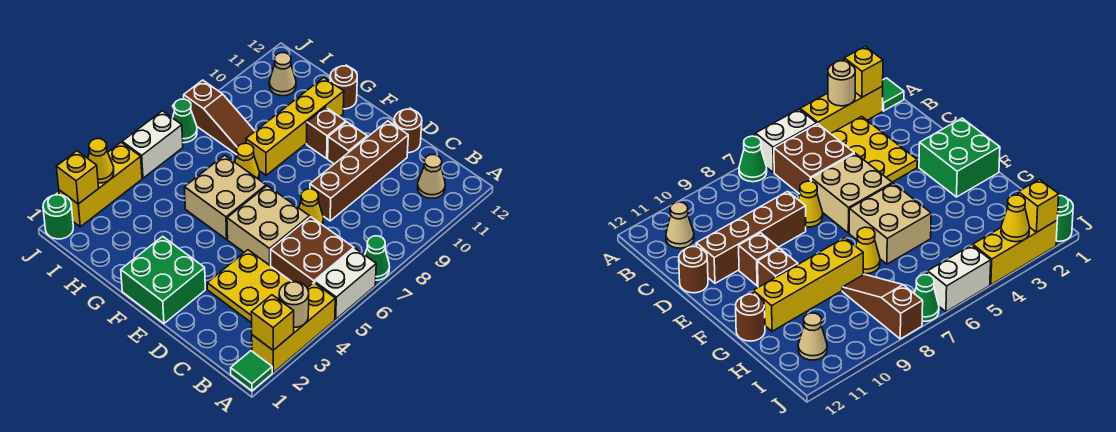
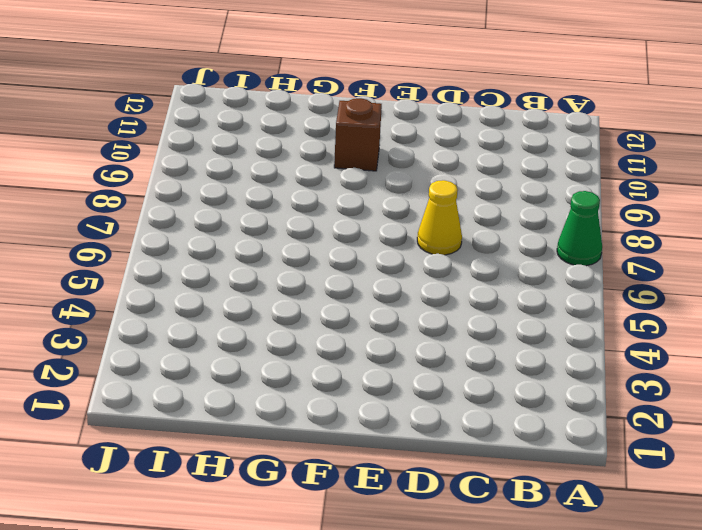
none -> green 1x1 tile [231,351,272,391]
none -> yellow 1x3 brick [252,283,335,372]
none -> white 1x2 brick [315,249,376,319]

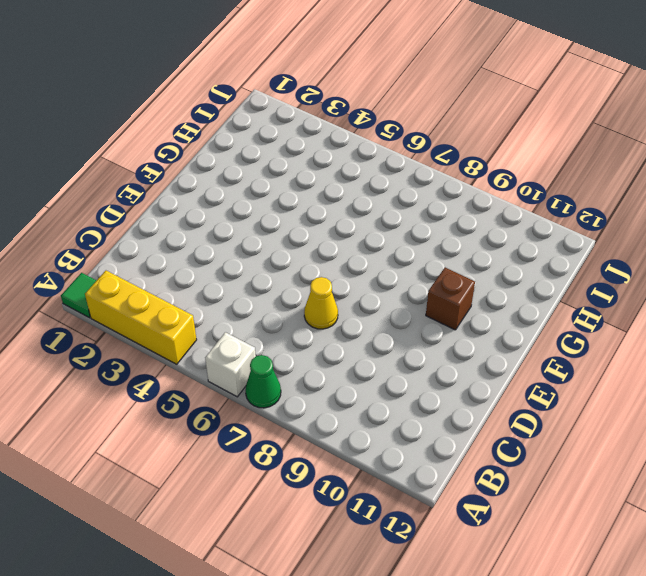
white 1x1 brick [205,332,256,397] -> white 1x2 brick [315,249,376,319]
none -> yellow 2x3 plate [207,250,291,323]
none -> brown 2x2 brick [271,217,354,288]
none -> tan 1x1 cone [417,155,445,198]

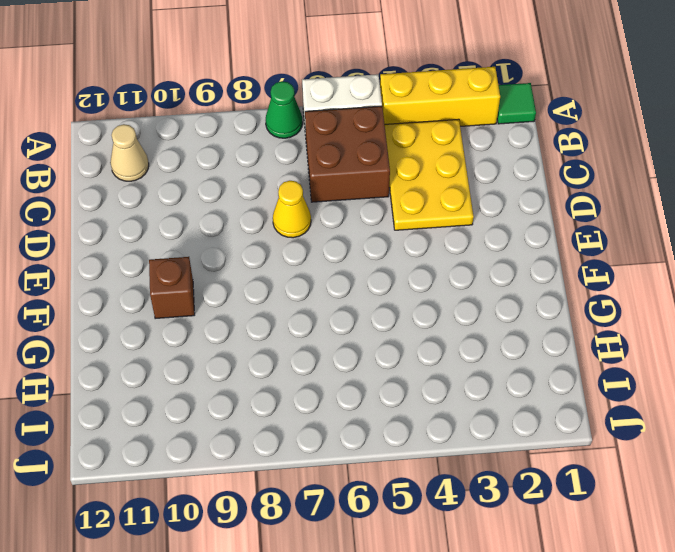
none -> tan 2x2 brick [227,186,310,266]
none -> brown 1x4 brick [310,121,408,221]
none -> brown 1x1 round brick [394,109,422,153]

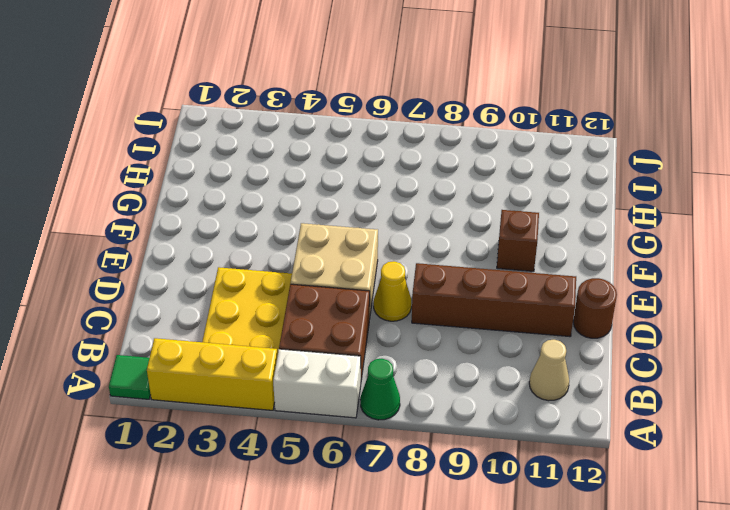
none -> green 2x2 brick [121,236,205,323]
none -> brown 1x1 brick [328,122,367,164]
none -> tan 2x2 brick [185,155,266,239]

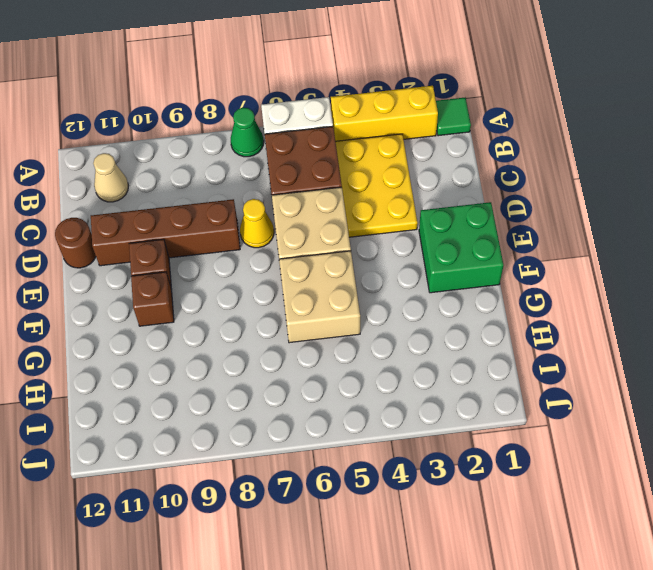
none -> yellow 1x1 cone [235,143,259,179]
none -> yellow 1x4 brick [246,78,344,175]
none -> brown 1x1 round brick [330,66,357,109]

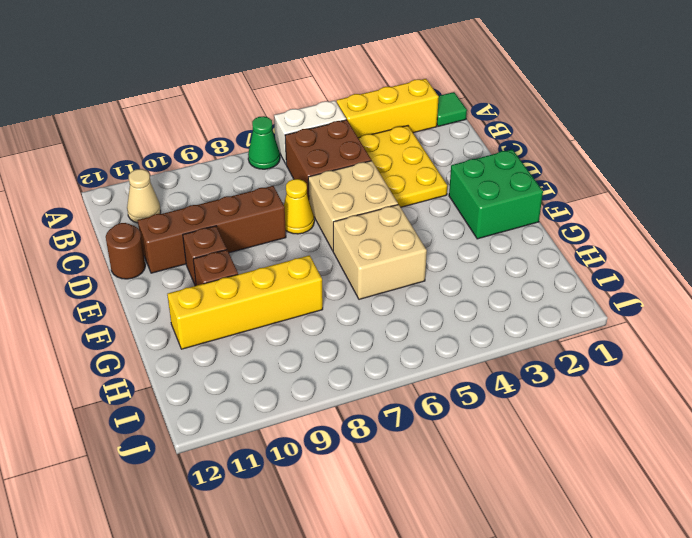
none -> yellow 1x1 cone [235,143,259,179]
none -> brown 1x1 round brick [330,66,357,109]
none -> brown 1x3 slope [184,80,255,155]

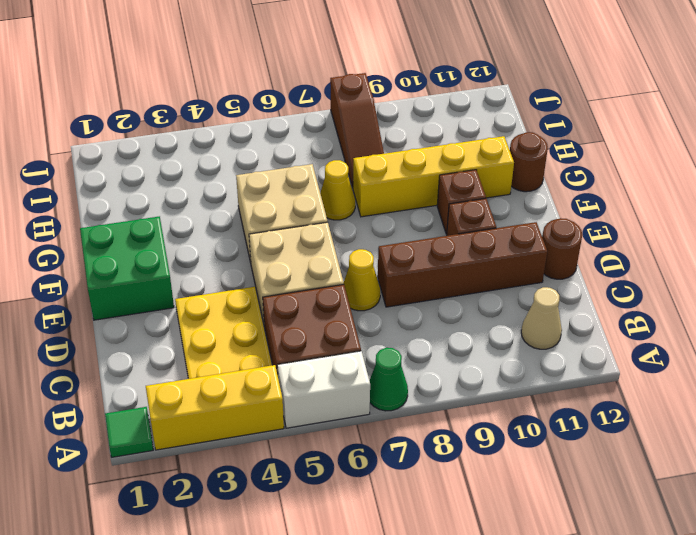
none -> tan 1x1 cone [269,53,296,96]
none -> green 1x1 round brick [43,195,73,239]
none -> yellow 1x3 brick [59,142,142,227]

